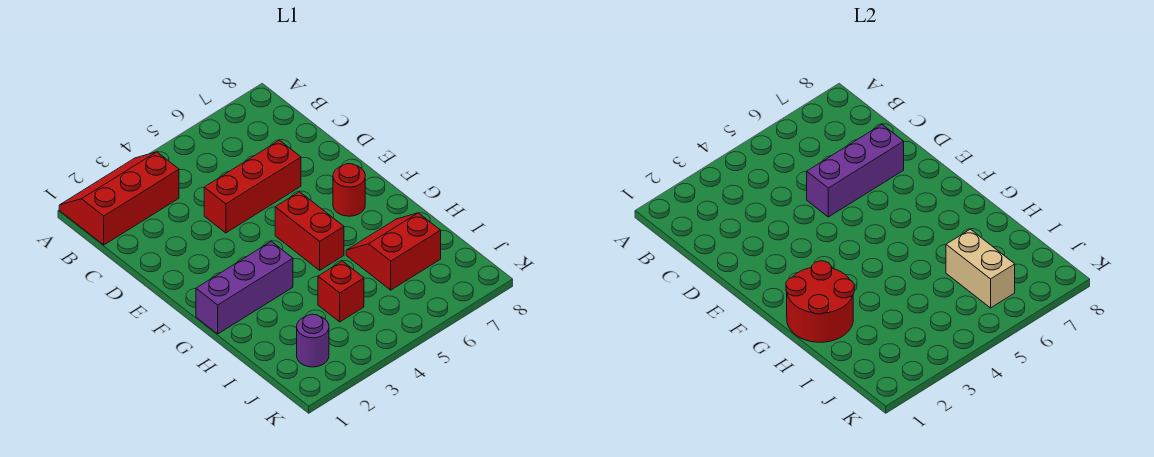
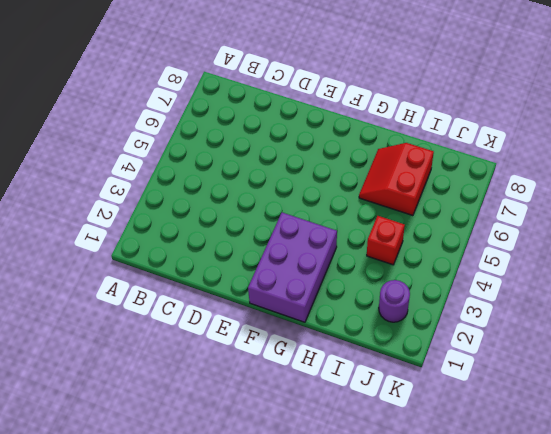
purple 2x3 brick [248,213,337,322] -> purple 1x3 brick [196,241,293,334]
none -> red 2x3 slope [59,152,179,245]
none -> red 1x3 brick [204,140,301,233]

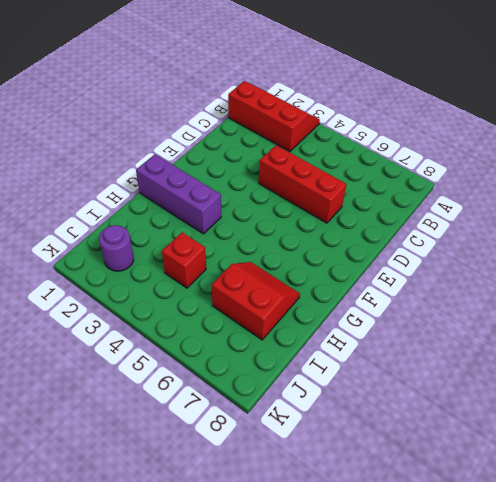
none -> red 1x2 brick [275,192,344,270]
none -> red 1x1 round brick [333,164,365,216]

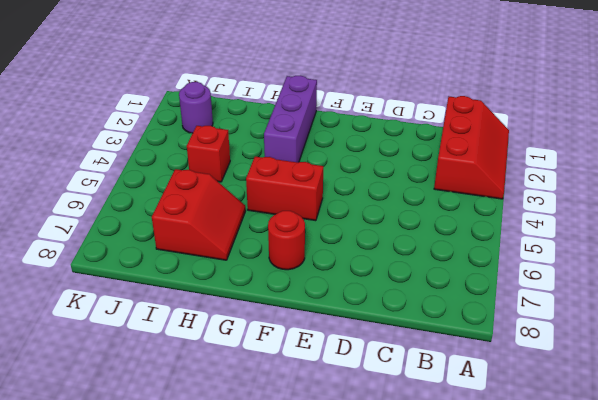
none -> red 1x3 brick [204,140,301,233]
none -> purple 1x3 brick [807,125,904,217]

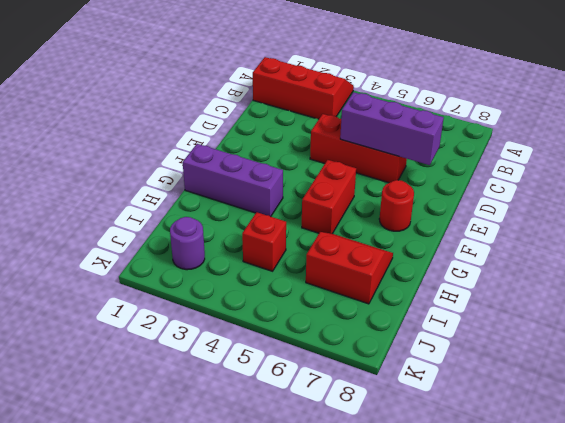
none -> red 2x2 round brick [786,261,854,342]
none -> tan 1x2 brick [946,229,1015,308]

